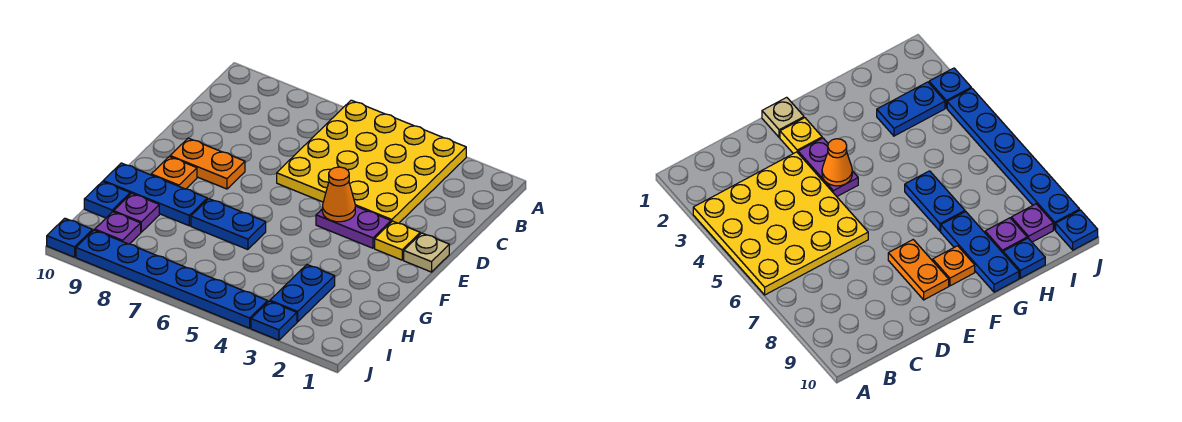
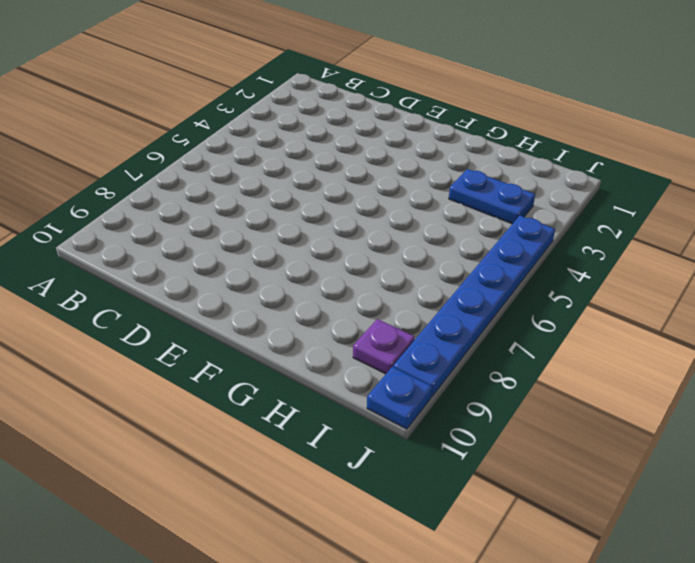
none -> yellow 4x4 plate [277,100,466,223]
none -> tan 1x1 plate [404,233,449,272]
none -> yellow 1x1 plate [375,221,420,260]

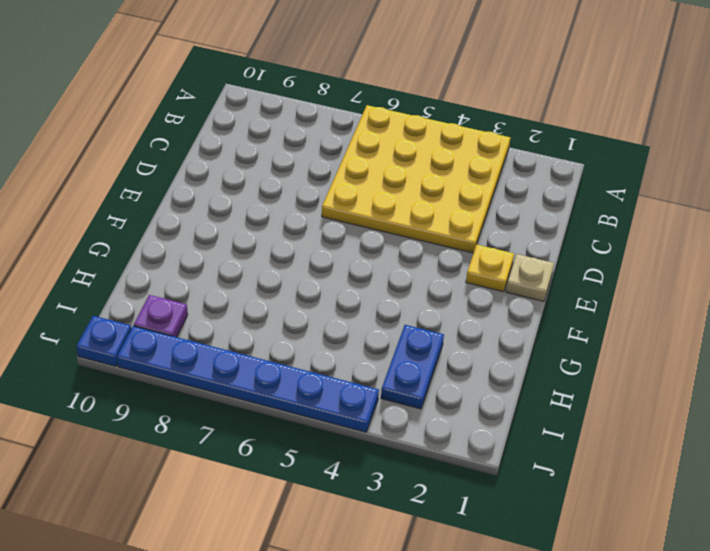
none -> purple 1x2 plate [316,206,391,248]
none -> orange 1x2 plate [170,138,245,189]
none -> orange 1x1 plate [151,157,197,189]

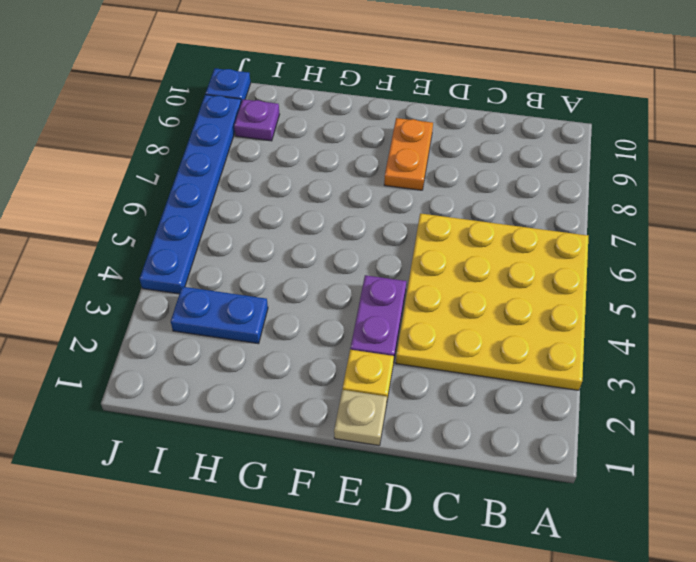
none -> orange 1x1 plate [151,157,197,189]
none -> blue 1x2 plate [191,199,266,250]
none -> blue 1x3 plate [103,163,207,226]

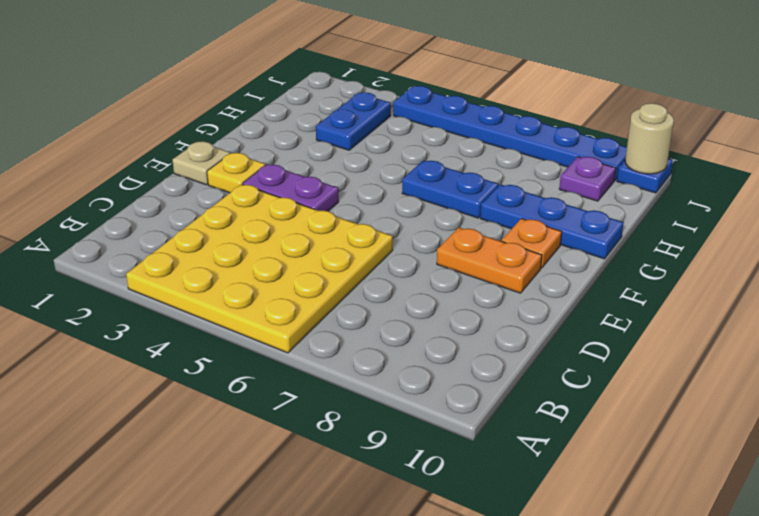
tan 1x1 round brick [625,103,674,174] -> none
none -> purple 1x1 plate [114,193,159,232]
none -> blue 1x1 plate [84,182,130,218]
none -> blue 1x1 plate [251,301,297,340]

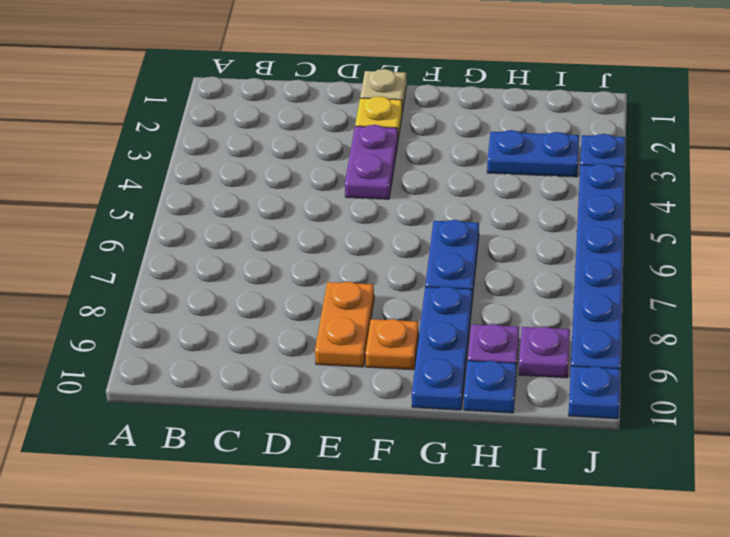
none -> yellow 4x4 plate [277,100,466,223]
none -> orange 1x1 cone [322,167,355,222]

